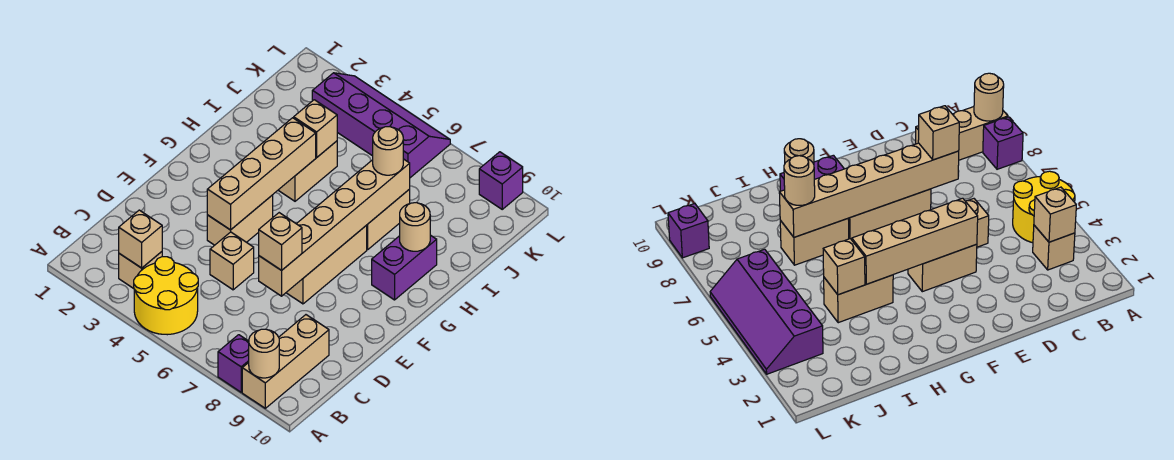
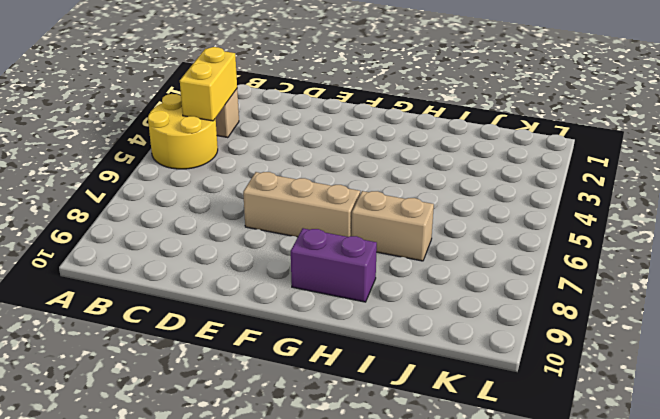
yellow 1x2 brick [180,47,237,121] -> tan 1x1 brick [119,210,162,268]
none -> purple 1x1 brick [218,335,249,392]
none -> tan 1x3 brick [242,315,329,408]
none -> tan 1x1 brick [210,232,254,290]

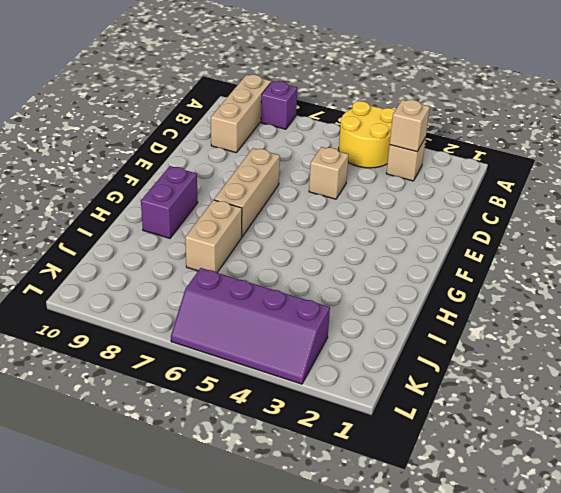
none -> tan 1x2 brick [207,195,273,245]
none -> tan 1x2 brick [278,141,337,201]
none -> purple 1x1 brick [479,152,523,209]

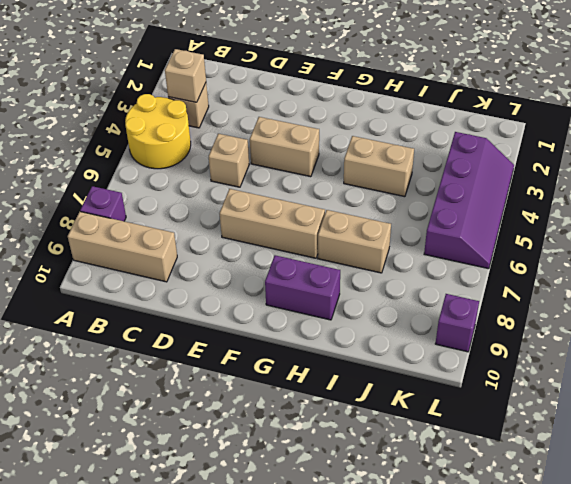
none -> tan 1x1 round brick [249,329,279,378]
none -> tan 1x6 brick [259,159,410,296]
none -> tan 1x4 brick [207,118,316,230]

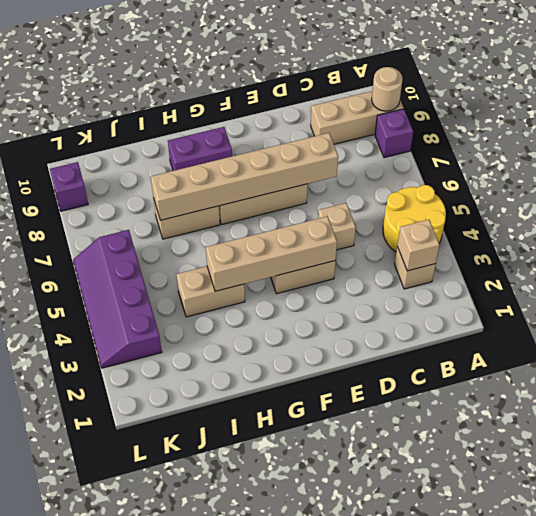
none -> tan 1x1 round brick [400,203,430,251]
none -> tan 1x1 brick [294,100,337,158]
none -> tan 1x1 brick [259,213,302,270]

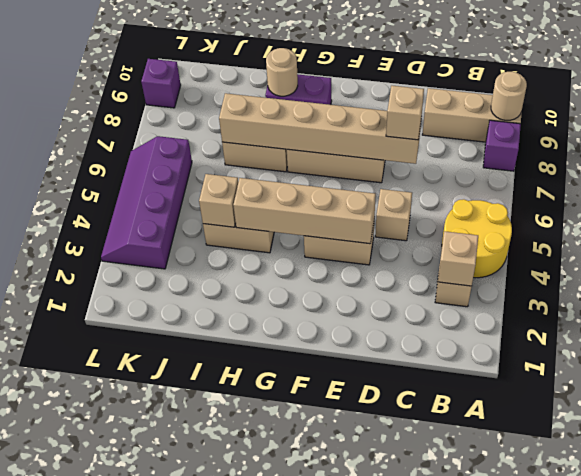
none -> tan 1x1 round brick [373,127,403,175]

